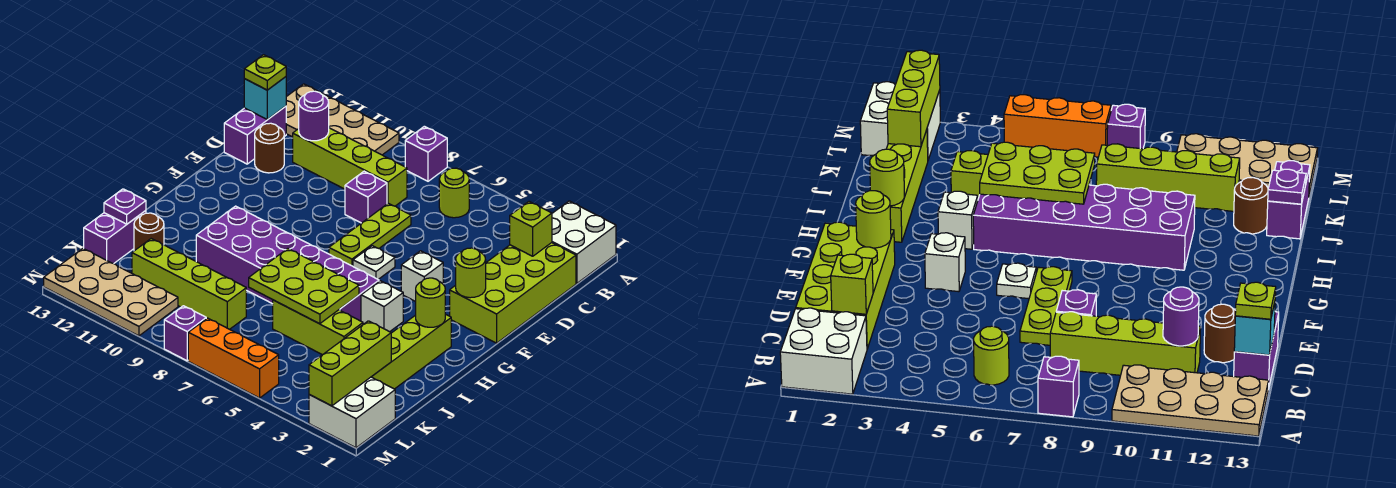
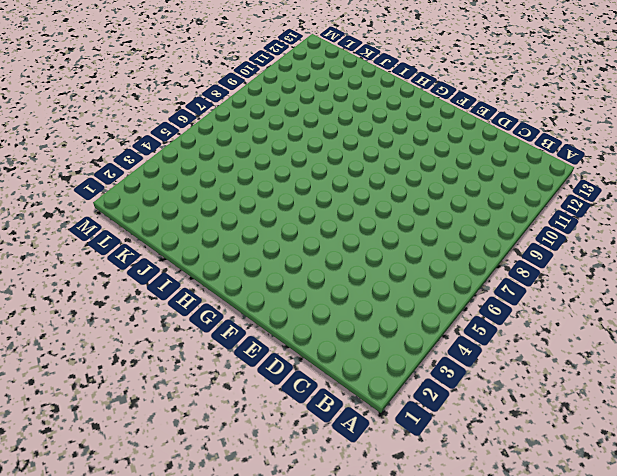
none -> white 2x2 brick [552,201,616,283]
none -> purple 1x1 brick [405,126,447,181]
none -> tan 2x4 plate [286,84,399,155]
none -> lime 1x1 round brick [439,168,469,218]

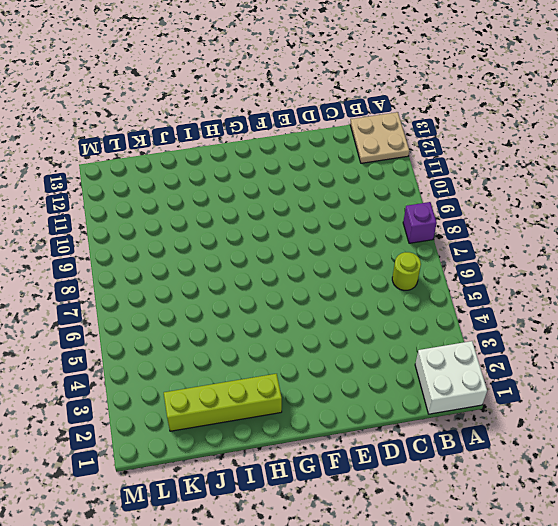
tan 2x2 plate [350,112,409,163] -> tan 2x4 plate [286,84,399,155]
none -> lime 2x4 brick [450,243,576,343]
none -> lime 1x4 brick [293,128,407,206]
none -> purple 1x2 brick [224,106,286,164]
none -> lime 1x3 plate [329,203,411,266]

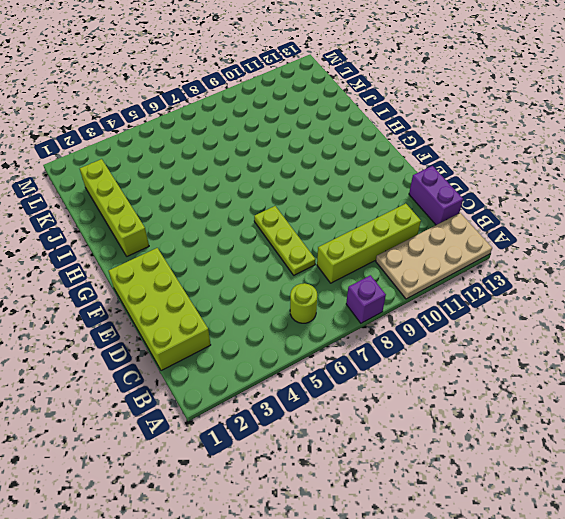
none -> white 2x2 brick [552,201,616,283]
none -> purple 1x1 brick [345,171,387,223]
none -> brown 1x1 round brick [255,123,284,173]
none -> white 1x1 brick [401,251,443,302]

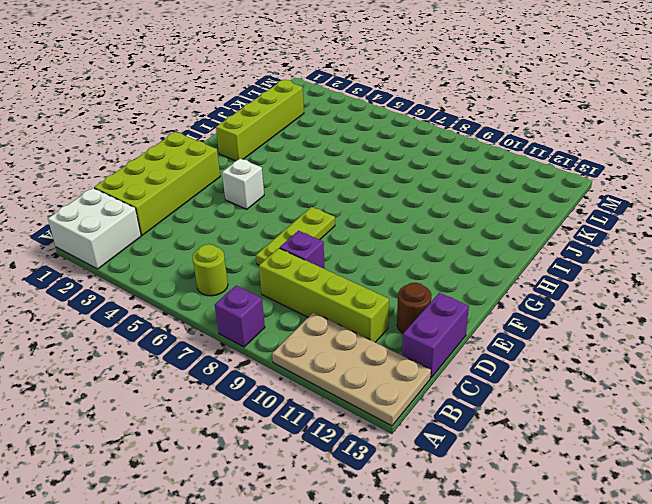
none -> white 1x1 plate [353,246,395,279]
none -> white 1x1 brick [361,281,403,332]
none -> purple 2x6 brick [196,206,379,321]
none -> lime 1x3 brick [273,300,363,355]

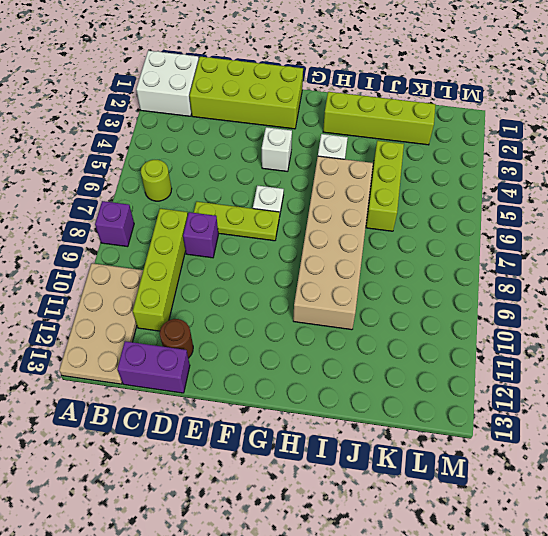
tan 2x6 brick [293,156,373,330] -> purple 2x6 brick [196,206,379,321]
none -> brown 1x1 round brick [134,213,164,251]
none -> purple 1x2 brick [84,211,146,264]
none -> lime 1x4 brick [132,239,246,329]
none -> white 2x2 brick [309,377,395,448]

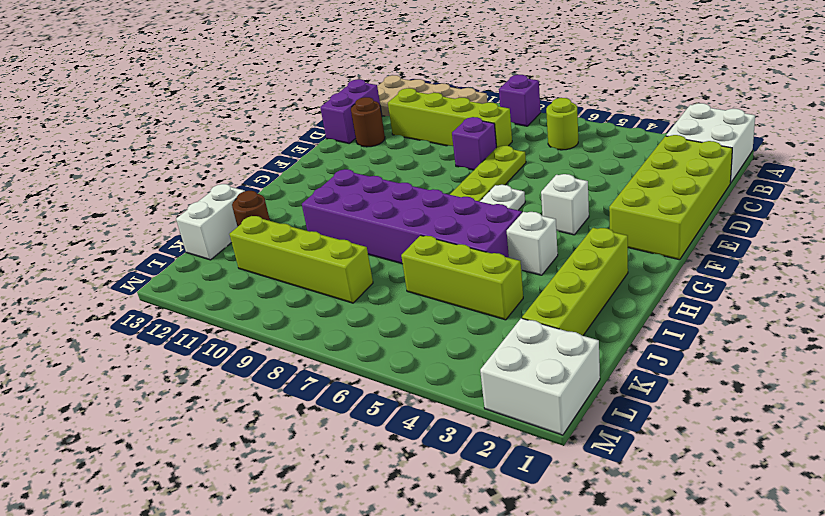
white 1x2 brick [176,184,245,260] -> purple 1x2 brick [84,211,146,264]
none -> tan 2x4 plate [44,248,178,336]
none -> orange 1x3 brick [188,318,279,398]
none -> purple 1x1 brick [164,306,206,361]
none -> lime 1x1 brick [510,202,552,256]

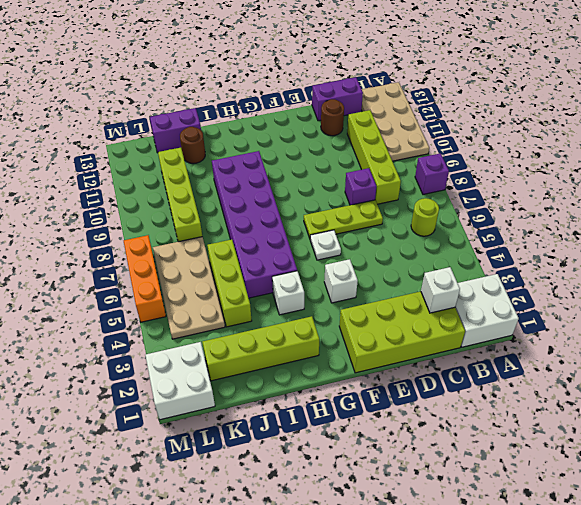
white 1x1 brick [421,267,460,313] -> lime 1x1 brick [510,202,552,256]
tan 2x4 plate [153,237,225,339] -> tan 2x4 plate moved to [44,248,178,336]
none -> purple 1x1 brick [164,306,206,361]
none -> purple 1x1 round brick [299,91,329,141]
none -> cyan 1x1 brick [244,77,286,120]
none -> lime 1x1 round brick [456,248,486,298]

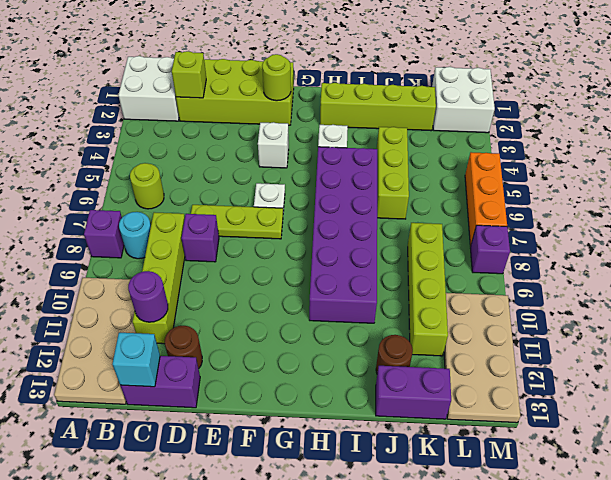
cyan 1x1 round brick [119,212,151,259] -> none
none -> lime 1x1 round brick [416,278,445,327]
none -> lime 2x3 plate [249,249,359,324]
none -> purple 1x1 plate [104,189,146,224]
none -> lime 1x3 brick [309,321,391,406]

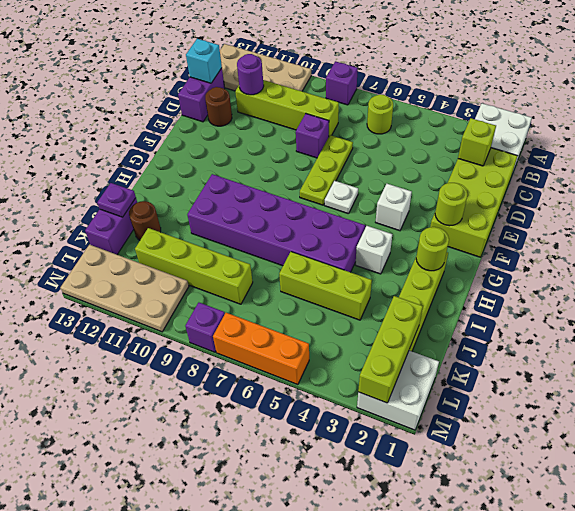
none -> lime 2x3 plate [249,249,359,324]
none -> lime 1x1 plate [244,55,286,90]

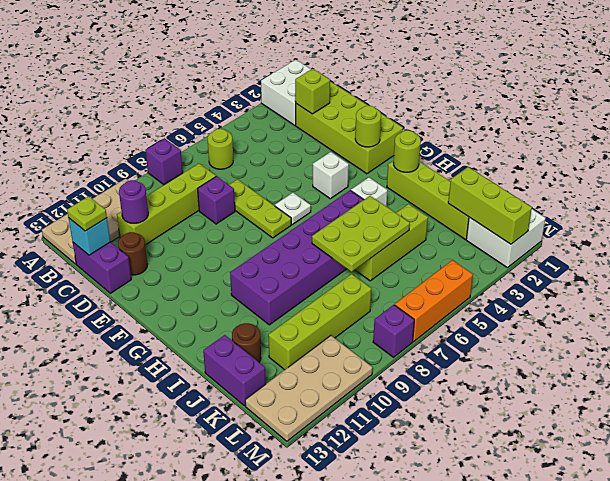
none -> purple 1x1 plate [104,189,146,224]

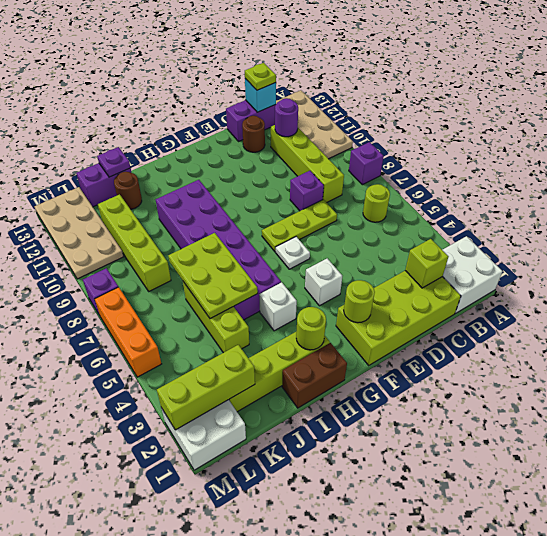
brown 1x2 brick [282,343,347,408] -> none

